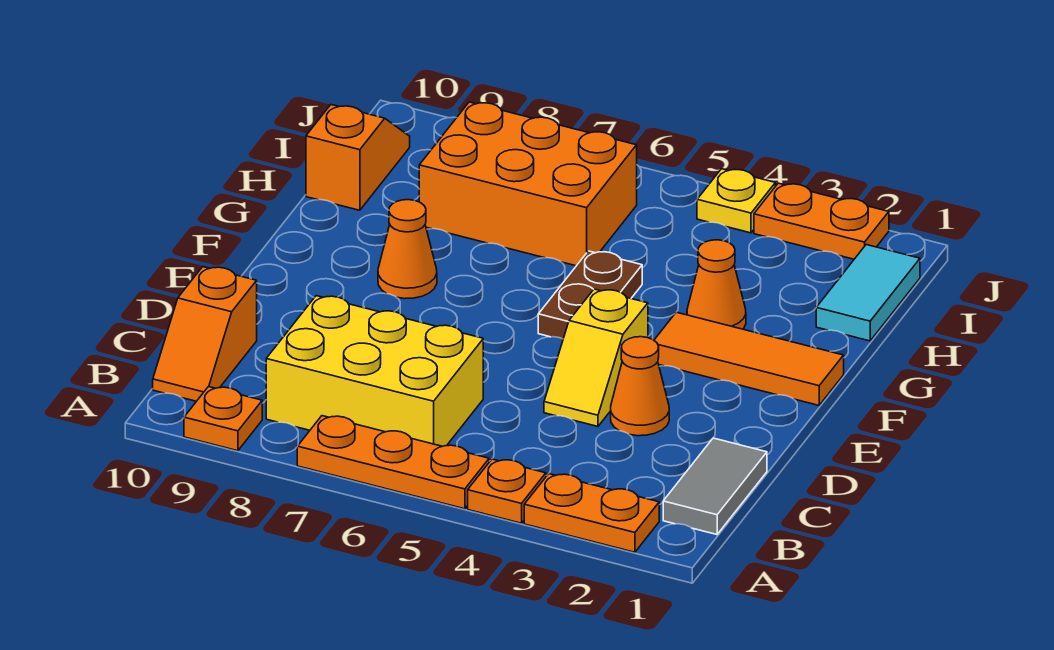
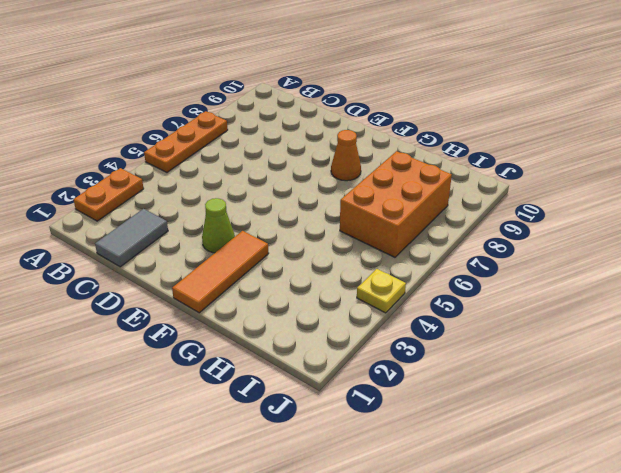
grey 1x2 tile [95,209,168,267] -> grey 1x2 tile turned to [663,438,767,535]
lime 1x1 cone [202,198,235,253] -> none
none -> orange 1x1 plate [468,459,546,523]
none -> orange 1x1 plate [184,387,262,451]
none -> yellow 2x3 brick [266,296,483,446]

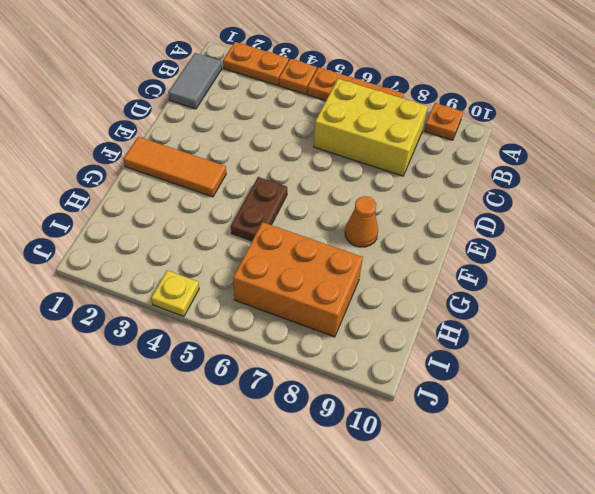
none -> orange 1x2 slope [153,267,257,401]
none -> orange 1x1 cone [611,337,669,436]
none -> yellow 1x2 slope [544,289,648,426]

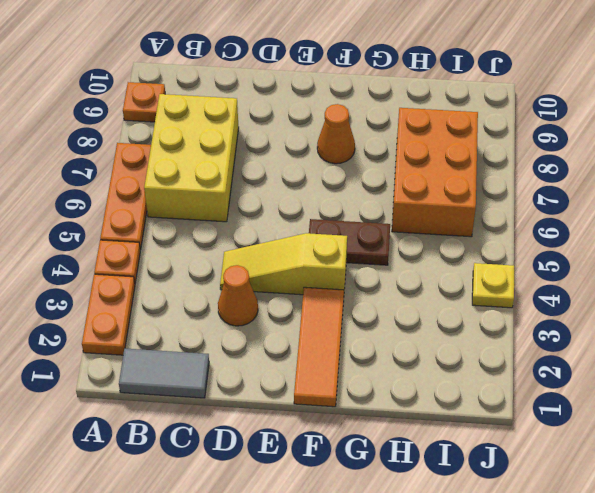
yellow 1x3 slope [220,233,347,295] -> yellow 1x2 slope [544,289,648,426]
none -> orange 1x2 slope [153,267,257,401]
none -> orange 1x1 cone [687,240,746,329]
none -> cyan 1x2 tile [816,245,920,341]

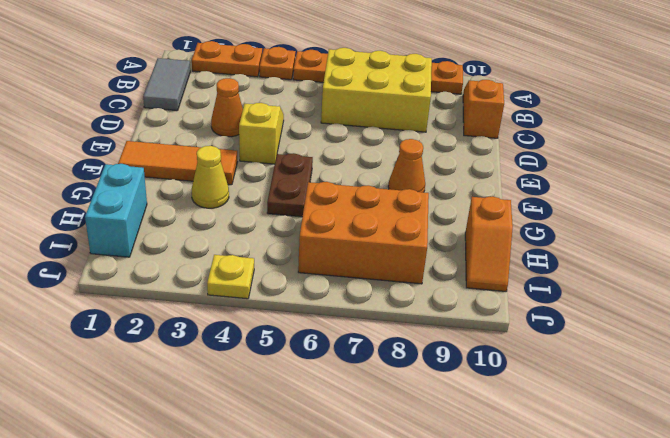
yellow 1x1 cone [192,146,229,208] -> orange 1x1 cone [687,240,746,329]
cyan 1x2 brick [85,164,147,257] -> cyan 1x2 tile [816,245,920,341]
none -> orange 1x2 plate [754,183,889,259]

